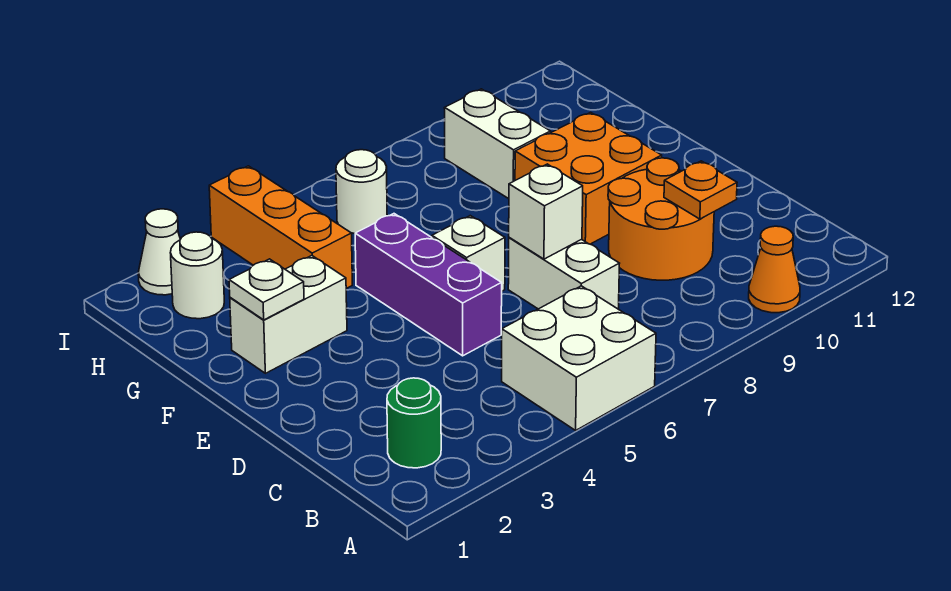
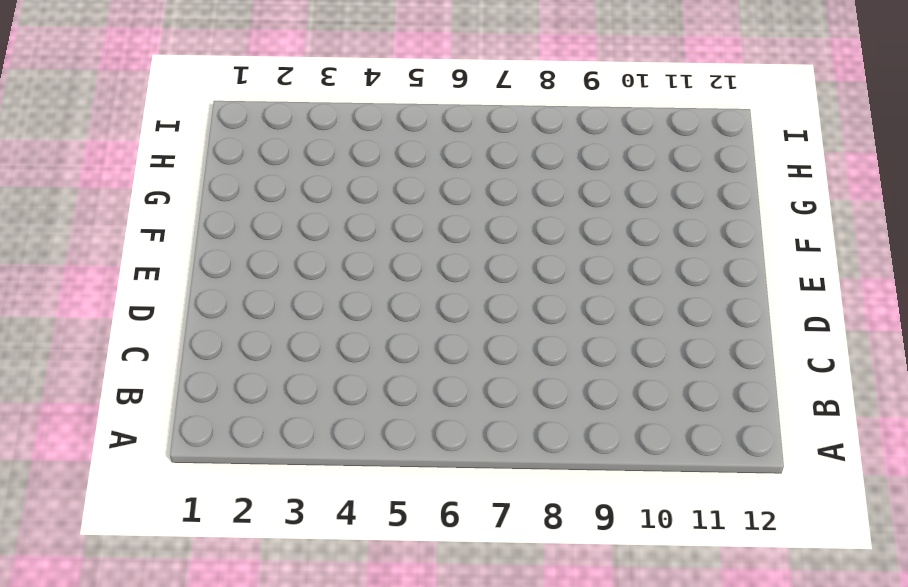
none -> white 2x2 brick [502,286,656,430]
none -> orange 1x1 cone [749,226,800,313]
none -> green 1x1 round brick [387,378,441,468]

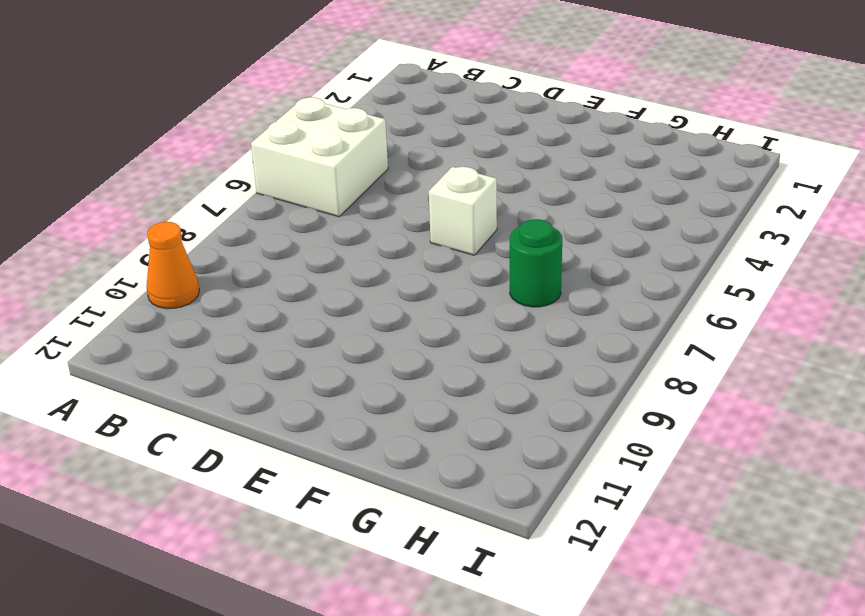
green 1x1 round brick [510,219,562,307] -> green 1x1 round brick moved to [387,378,441,468]
none -> white 1x2 brick [508,238,620,309]
none -> orange 2x2 round brick [608,158,714,280]
none -> purple 1x3 brick [355,214,502,356]

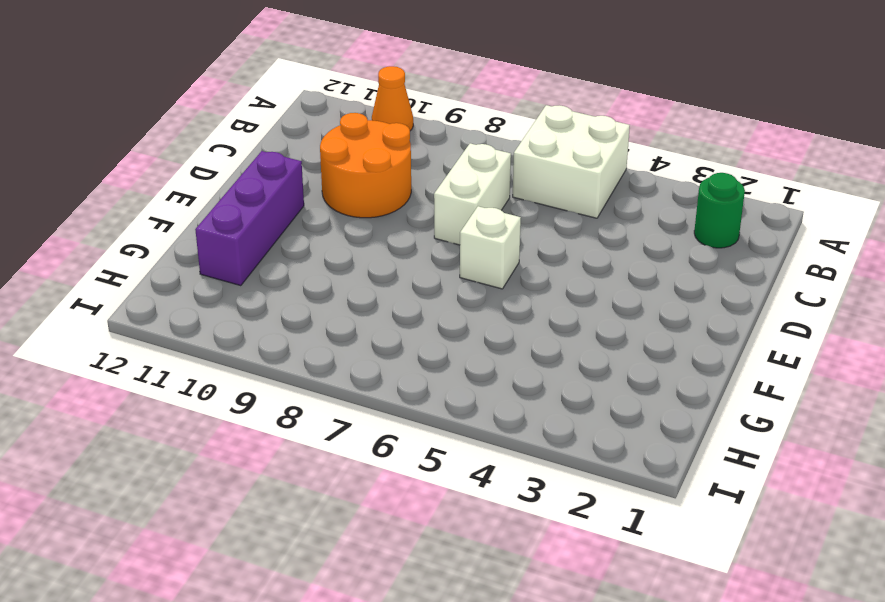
purple 1x3 brick [195,151,304,286] -> purple 1x3 brick moved to [355,214,502,356]
none -> orange 2x2 brick [515,112,662,244]
none -> white 1x2 brick [230,256,347,373]
none -> orange 1x3 brick [209,166,352,289]

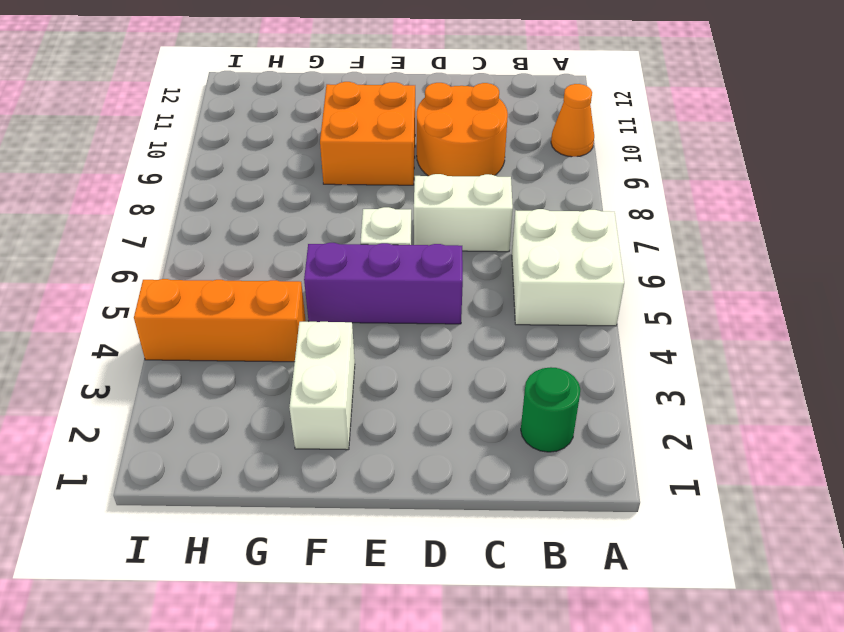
none -> white 1x2 brick [445,89,551,199]
none -> white 1x1 round brick [170,232,224,319]
none -> white 1x1 round brick [336,150,387,234]

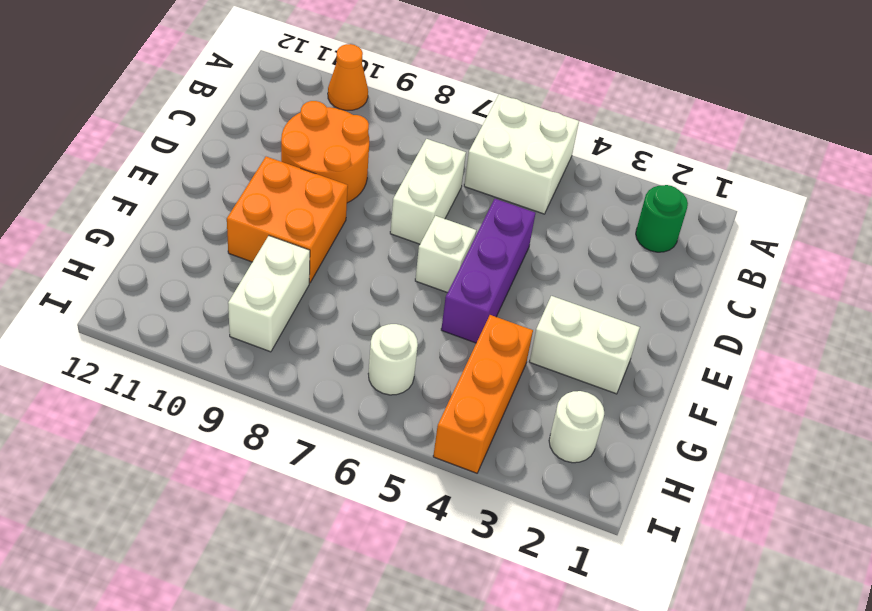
none -> white 1x1 cone [138,209,180,295]
none -> orange 1x1 plate [664,161,737,219]
none -> white 1x1 brick [509,164,583,259]

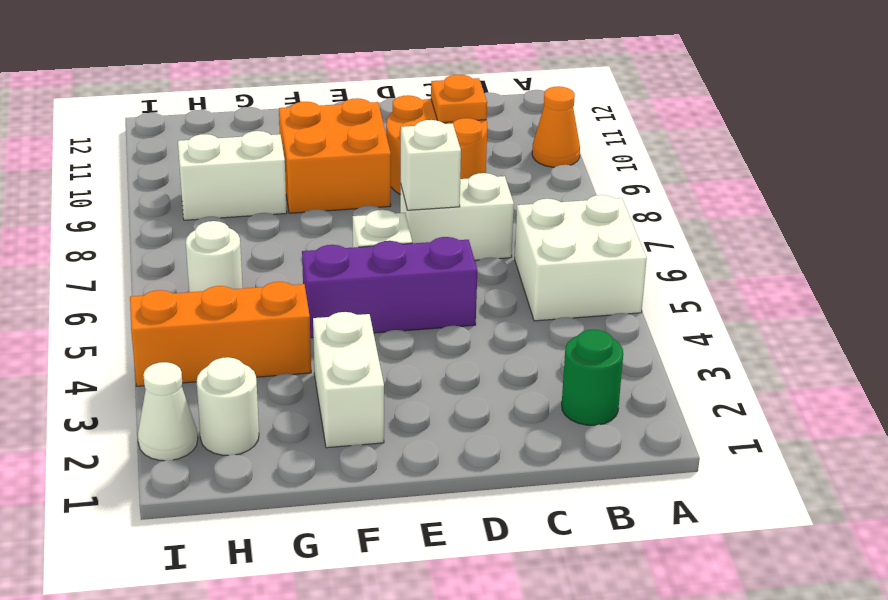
none -> white 1x1 plate [229,259,304,320]

